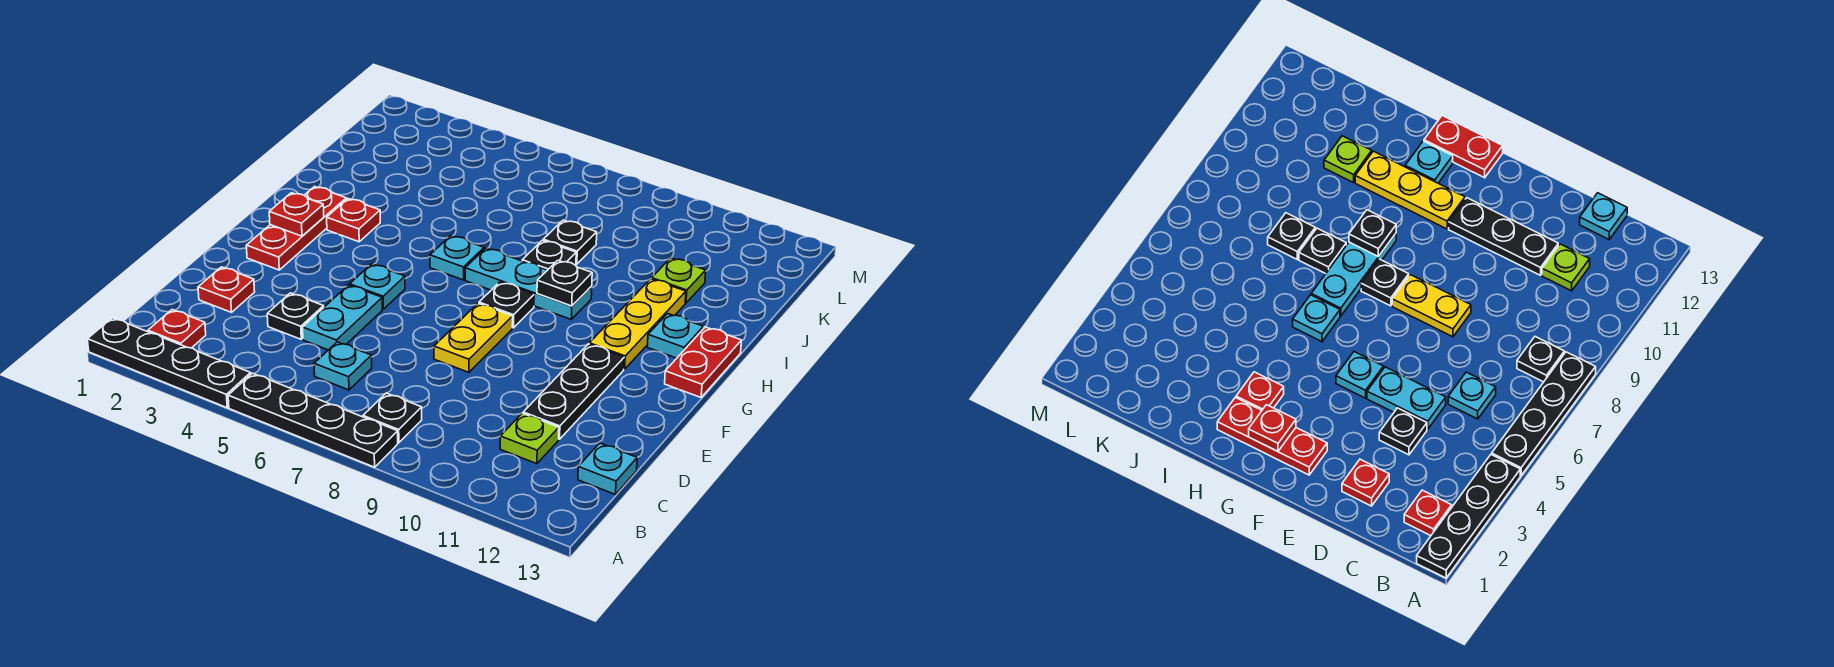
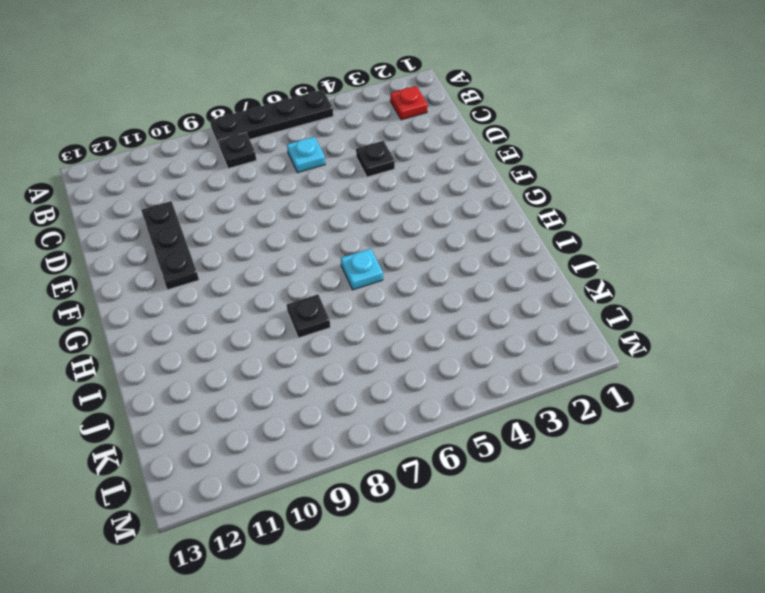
none -> black 1x4 plate [88,318,251,408]
none -> lime 1x1 plate [500,413,559,464]
none -> cyan 1x1 plate [578,443,637,495]

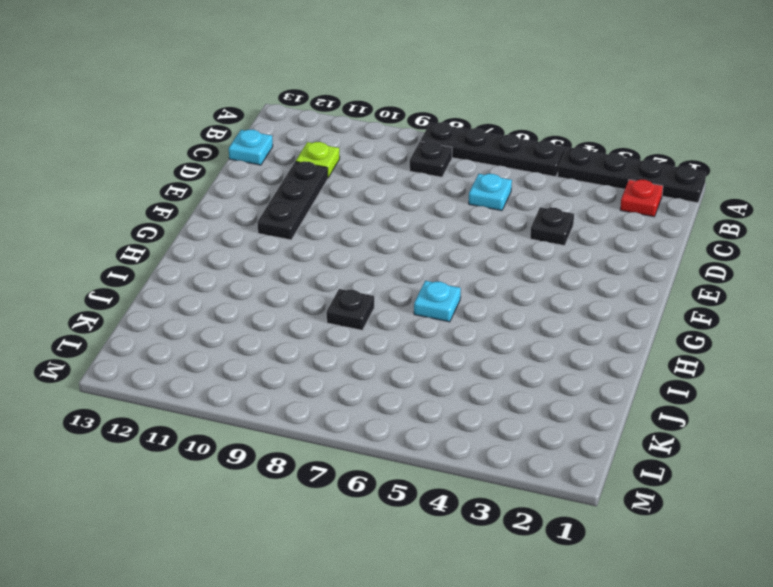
none -> red 1x1 plate [198,267,255,312]
none -> cyan 1x2 plate [303,285,382,350]
none -> yellow 1x2 plate [434,303,513,372]

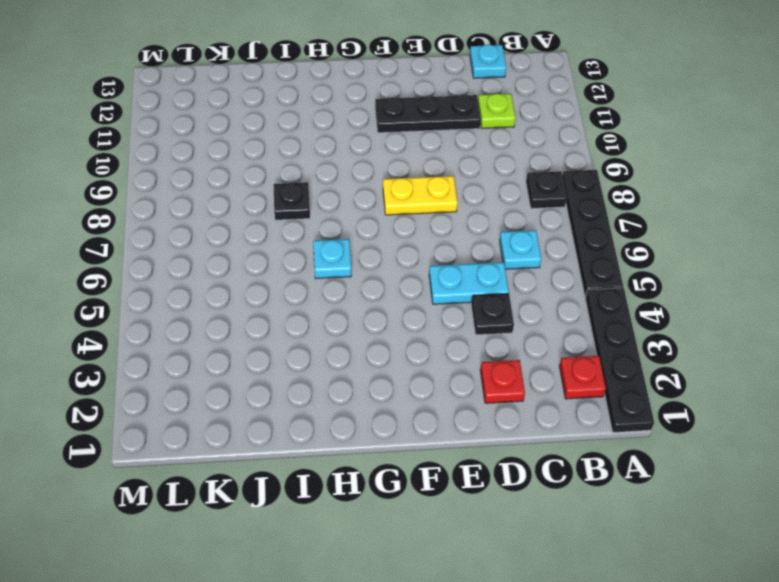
none -> red 1x3 plate [246,186,346,270]
none -> cyan 1x1 plate [350,264,405,309]
none -> black 1x1 plate [479,282,534,328]

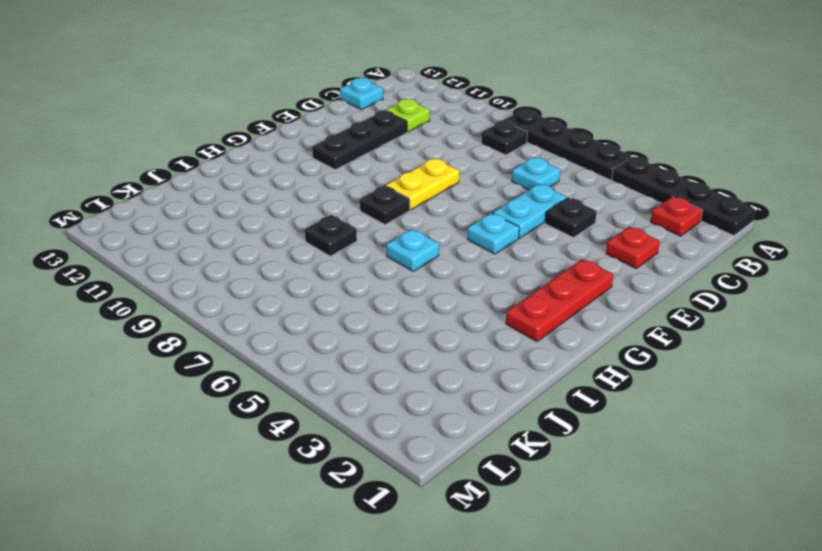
none -> yellow 1x3 plate [589,279,686,369]
none -> red 1x2 plate [665,327,742,397]
none -> red 1x1 plate [327,199,380,242]

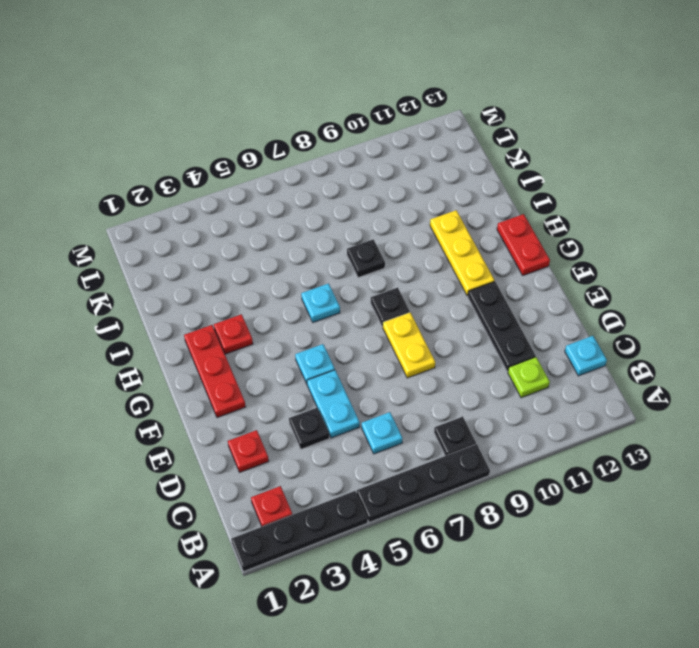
none -> cyan 1x3 plate [465,248,592,319]
none -> cyan 1x1 plate [647,314,703,358]
none -> black 1x1 plate [543,220,597,264]

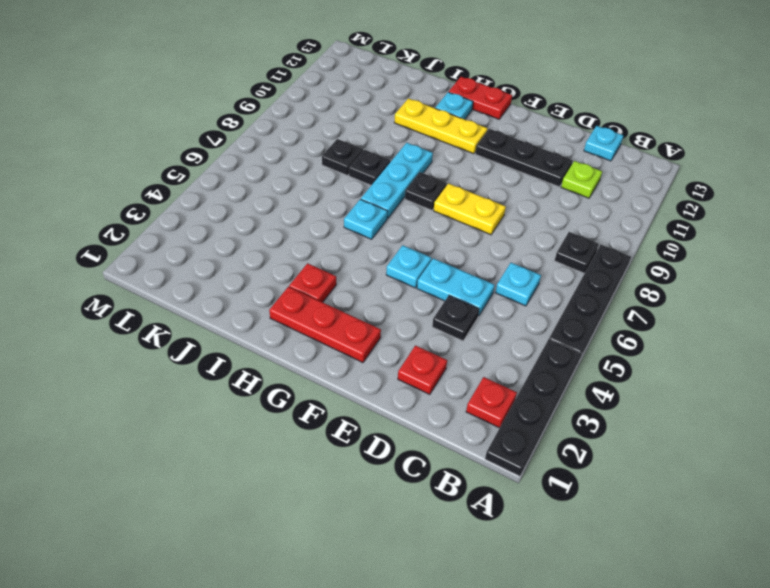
none -> lime 1x1 plate [652,258,706,303]
none -> red 1x1 plate [269,193,324,236]
none -> black 1x1 plate [537,260,592,306]

